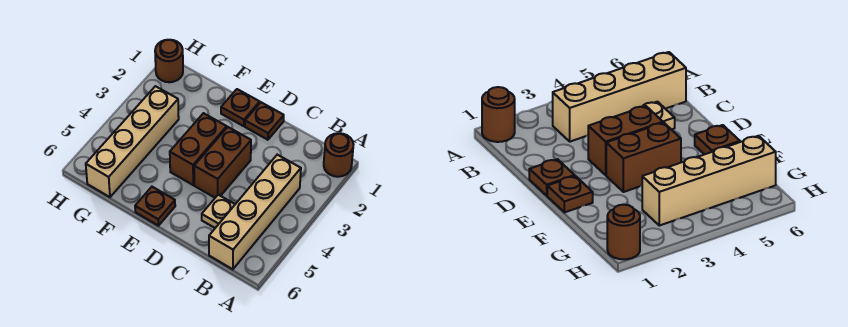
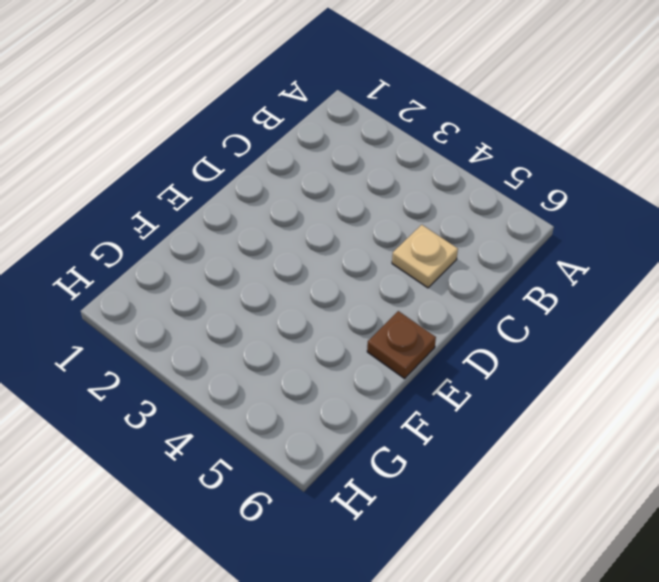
none -> brown 1x1 round brick [324,133,354,177]
none -> tan 1x4 brick [209,155,301,269]

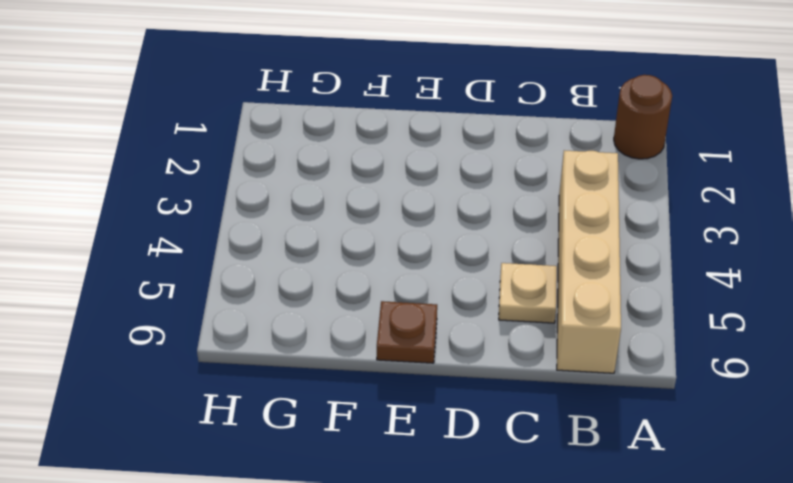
none -> brown 1x1 plate [245,102,284,140]
none -> brown 1x2 brick [194,127,251,198]

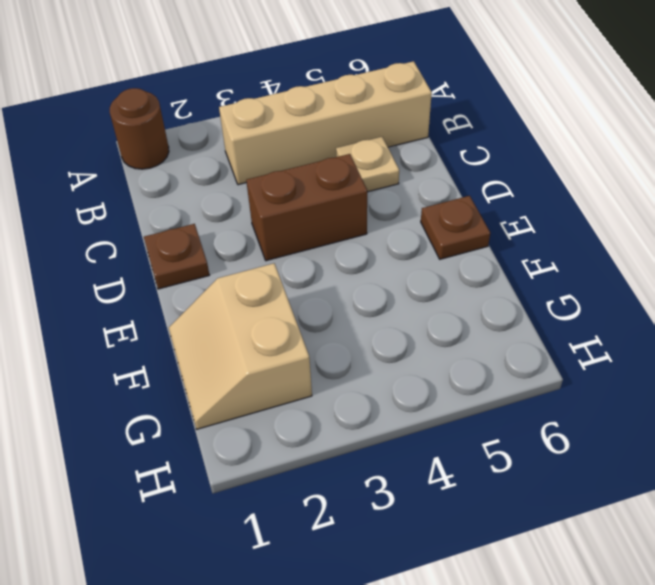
tan 2x2 slope [169,263,312,429] -> none
none -> brown 1x1 plate [221,89,260,126]
none -> brown 1x2 brick [170,113,227,185]

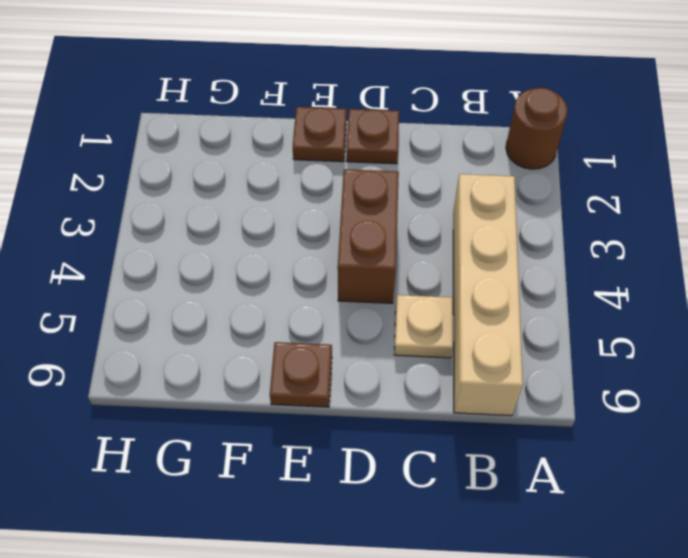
none -> brown 1x2 brick [170,113,227,185]
none -> tan 1x4 brick [86,86,179,197]

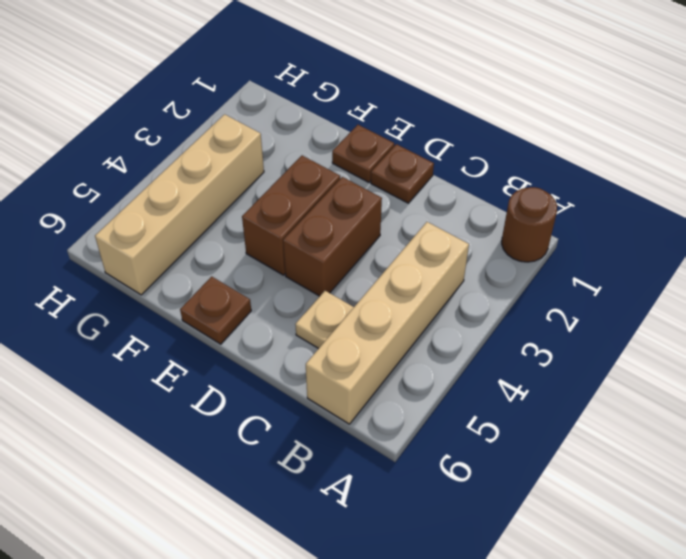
none -> brown 1x1 round brick [155,40,183,82]

